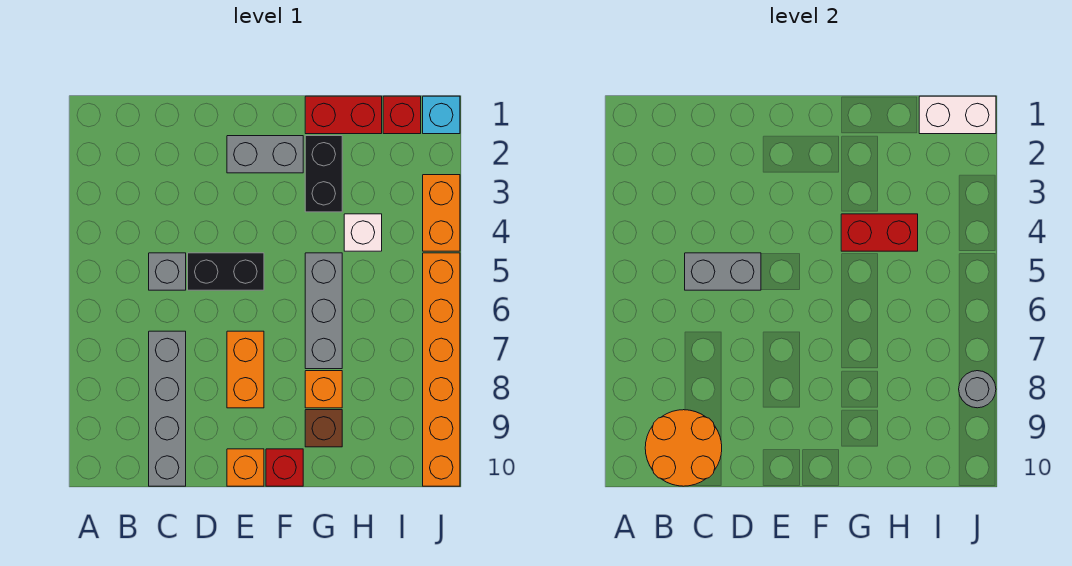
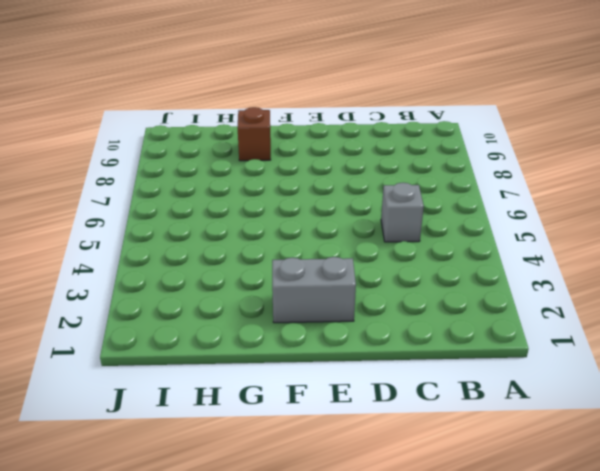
none -> grey 1x4 brick [149,331,186,486]
none -> black 1x2 brick [188,253,264,290]
none -> orange 1x2 brick [227,331,264,408]

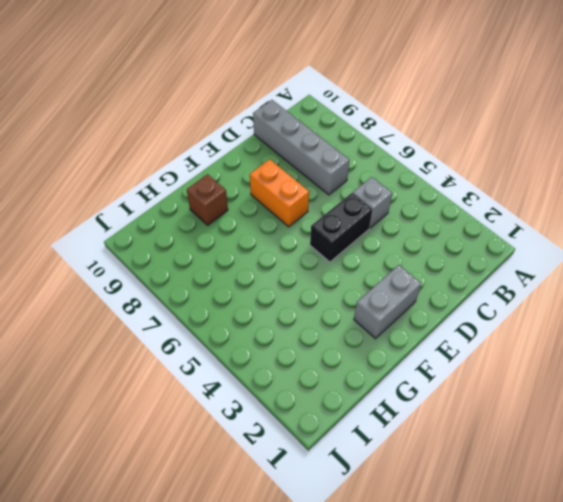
none -> orange 1x1 brick [227,449,264,486]
none -> red 1x1 brick [266,449,303,486]
none -> red 1x2 brick [305,96,382,134]

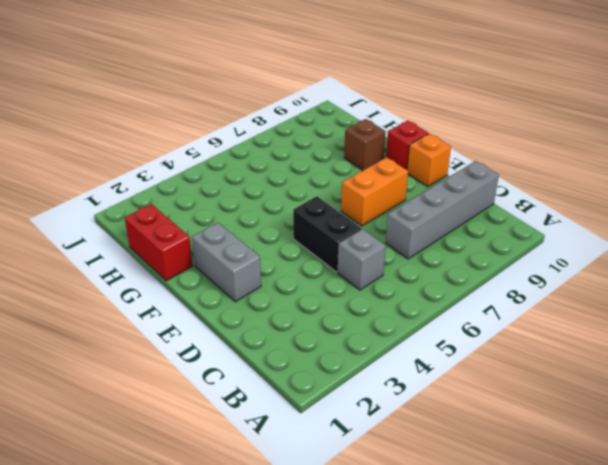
none -> black 1x2 brick [305,136,342,212]
none -> grey 1x3 brick [305,253,342,369]
none -> orange 1x1 brick [305,371,342,408]

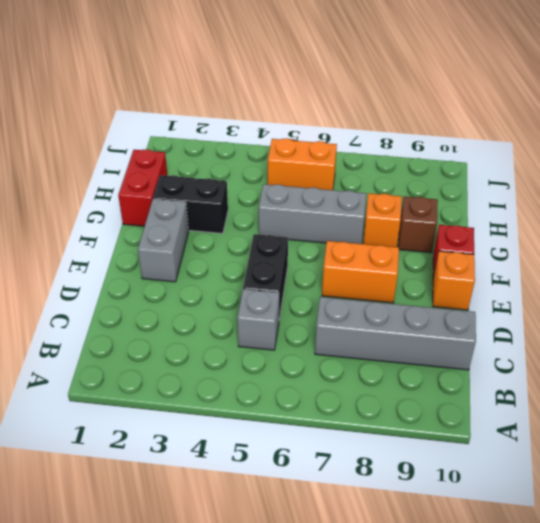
orange 1x2 brick [268,139,337,190] -> orange 1x2 brick moved to [423,175,460,251]
none -> white 1x1 brick [344,214,382,251]
none -> red 1x1 brick [383,96,421,134]
none -> cyan 1x1 brick [423,96,460,134]

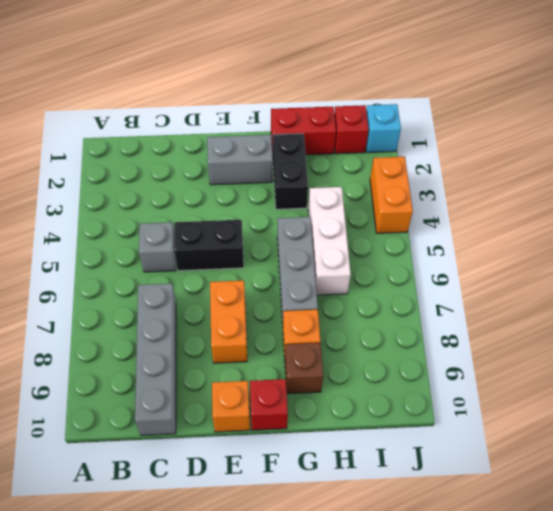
white 1x3 brick [308,187,351,295] -> white 1x1 brick [344,214,382,251]
none -> orange 1x6 brick [423,253,460,486]
none -> orange 2x2 round brick [645,410,722,486]
none -> grey 1x2 brick [685,253,761,290]

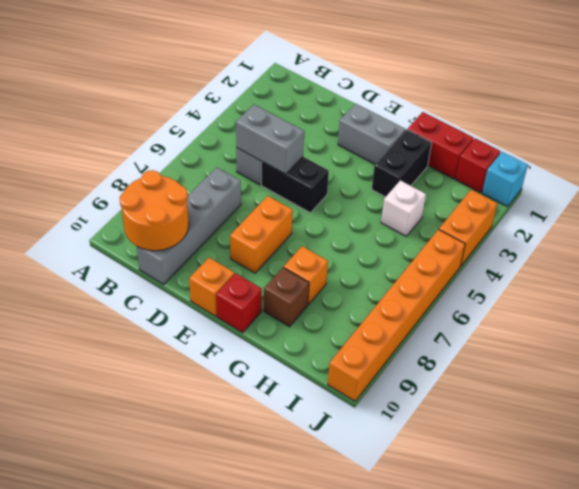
none -> grey 1x3 brick [305,253,342,369]
none -> red 1x2 brick [841,214,918,251]
none -> white 1x2 brick [919,96,996,134]

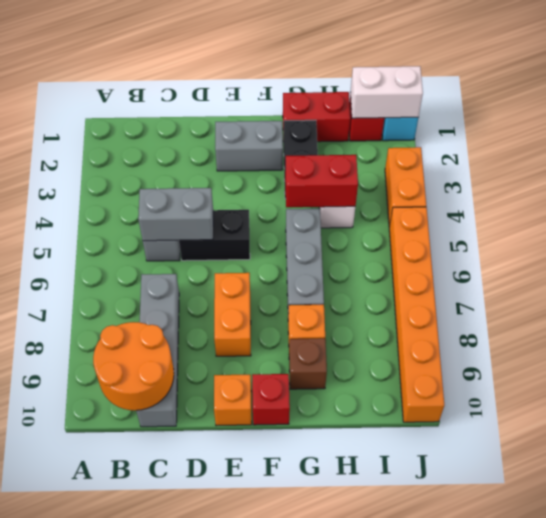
none -> grey 1x1 round brick [959,371,996,408]

